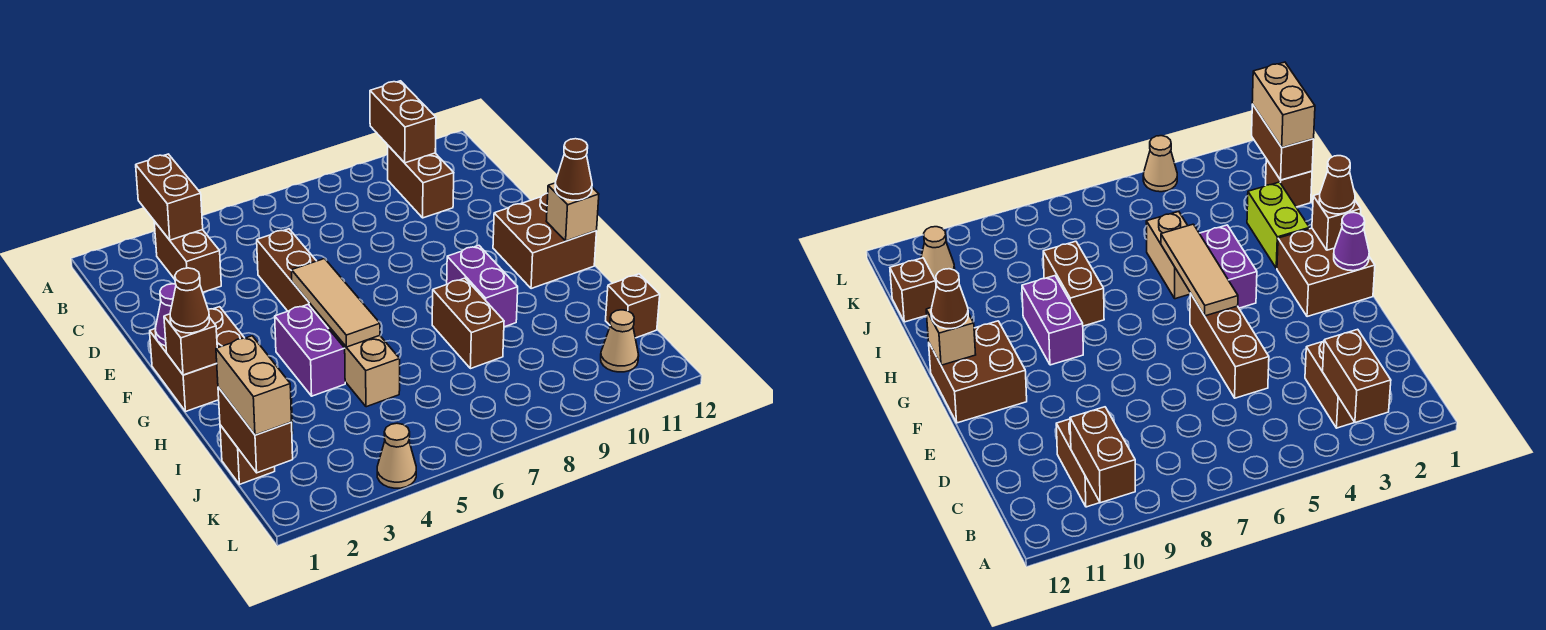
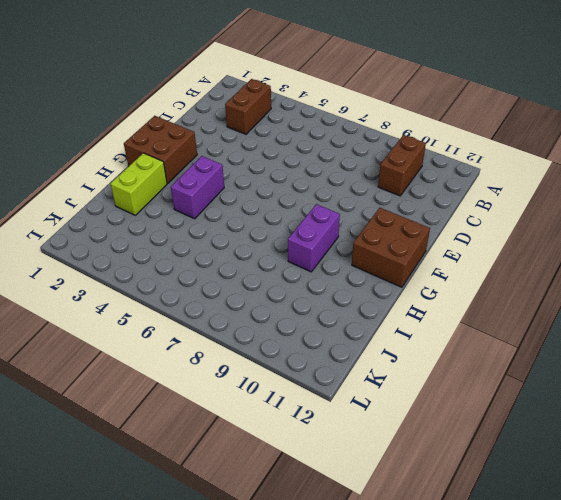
none -> brown 1x3 brick [257,229,329,329]
none -> tan 1x2 brick [329,327,400,407]
none -> brown 1x2 brick [432,278,504,369]

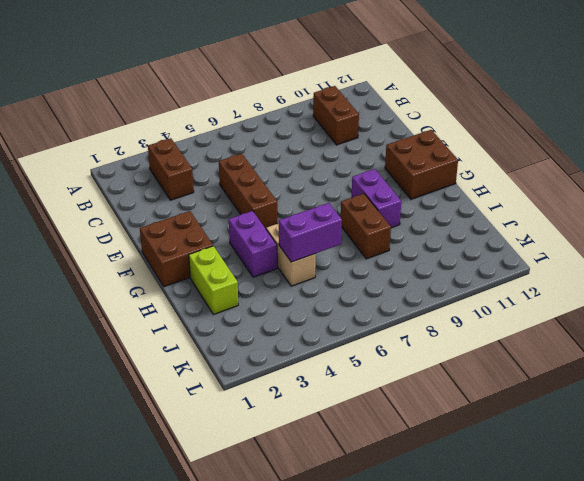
purple 1x2 brick [279,203,342,262] -> none
none -> brown 1x1 brick [220,425,275,484]
none -> brown 1x1 brick [606,274,660,338]
none -> tan 1x1 cone [601,310,639,372]

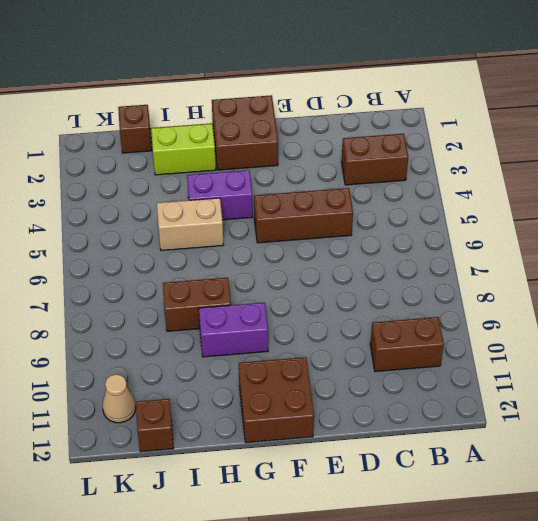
none -> tan 1x1 cone [377,423,416,488]
none -> brown 1x2 brick [136,154,203,240]
none -> brown 1x2 brick [370,81,436,163]

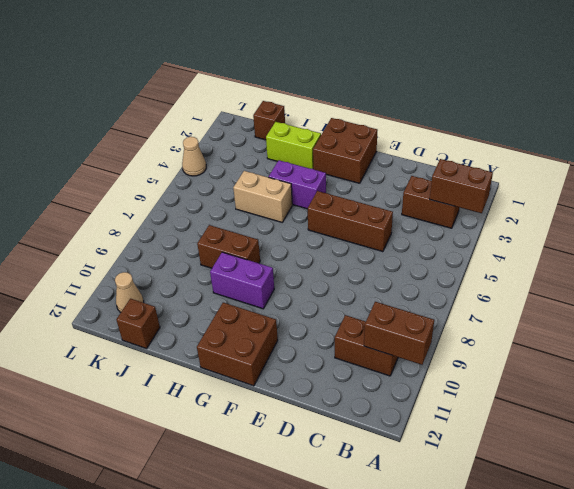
none -> purple 1x1 cone [155,284,176,346]
none -> tan 1x3 tile [292,259,380,347]
none -> brown 1x1 brick [164,314,217,375]

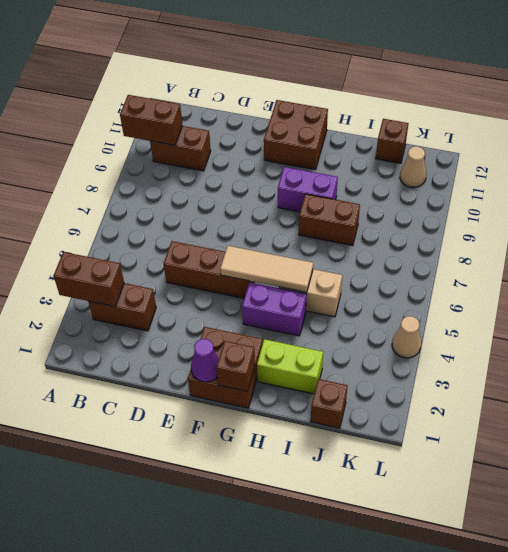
none -> tan 1x1 brick [546,183,599,241]
none -> brown 1x2 brick [218,387,293,473]
none -> brown 1x1 cone [170,268,209,333]

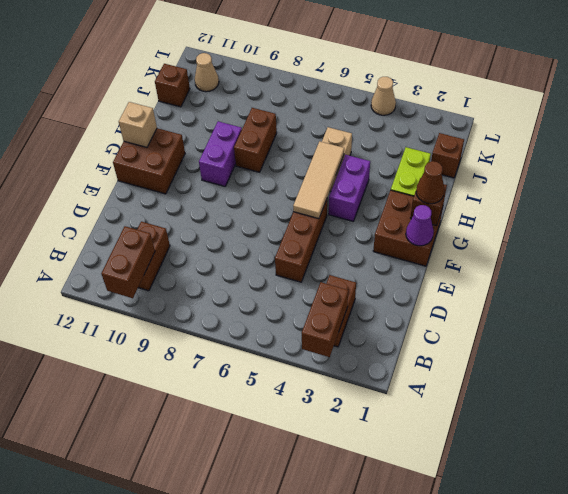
none -> brown 1x2 brick [218,387,293,473]
none -> brown 1x1 cone [555,139,592,200]
none -> tan 1x2 brick [216,336,292,435]

